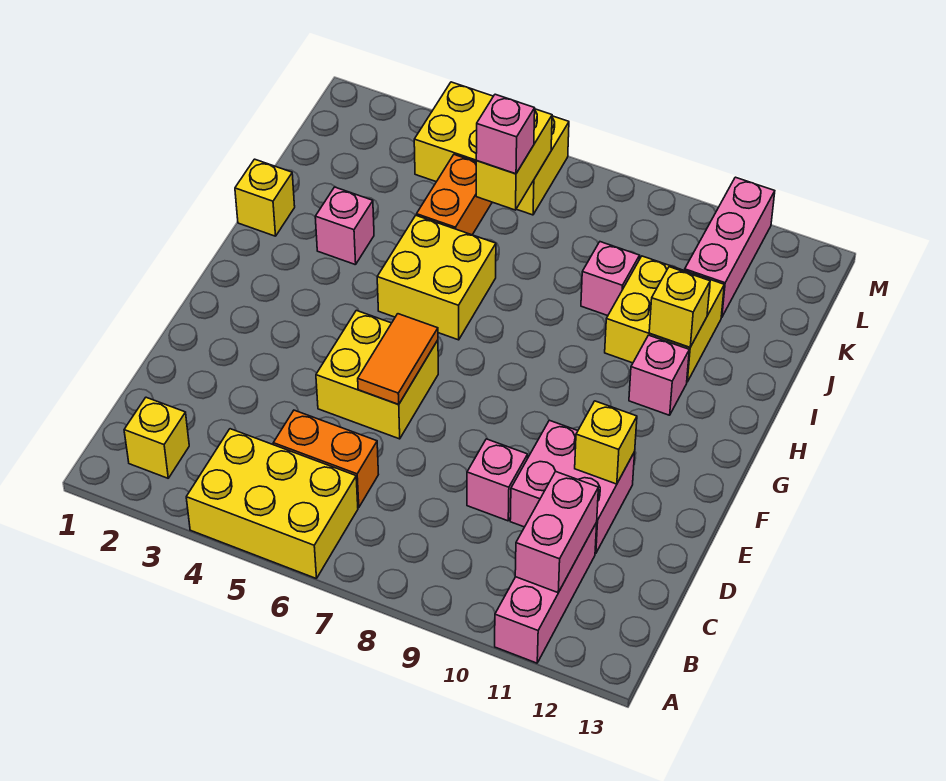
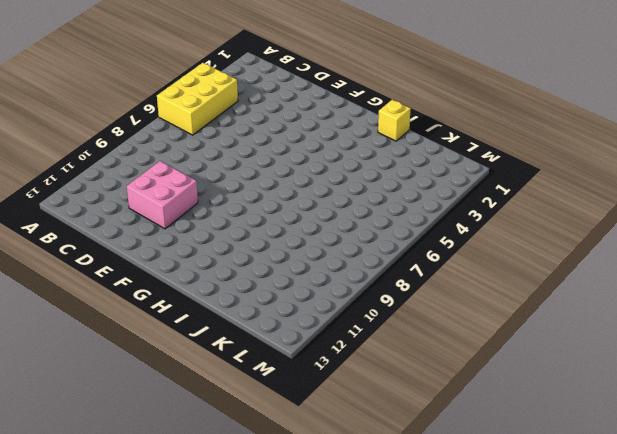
none -> pink 1x3 brick [495,523,597,663]
none -> yellow 1x1 brick [124,397,189,478]
none -> orange 1x2 brick [273,410,378,508]

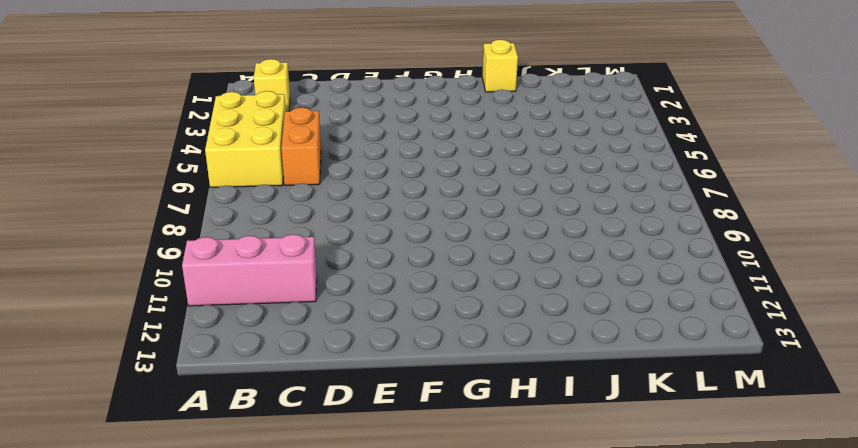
none -> pink 1x1 brick [467,439,528,521]
none -> pink 2x2 brick [510,420,635,553]
none -> yellow 2x2 brick [316,310,438,439]

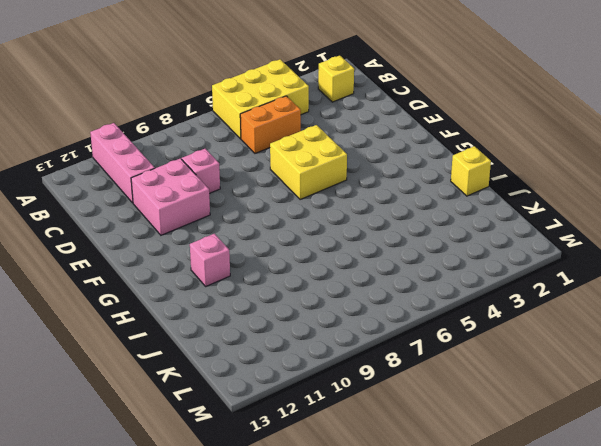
none -> yellow 2x2 brick [377,215,496,340]
none -> pink 1x1 brick [315,187,374,265]
none -> yellow 2x2 brick [605,256,724,382]

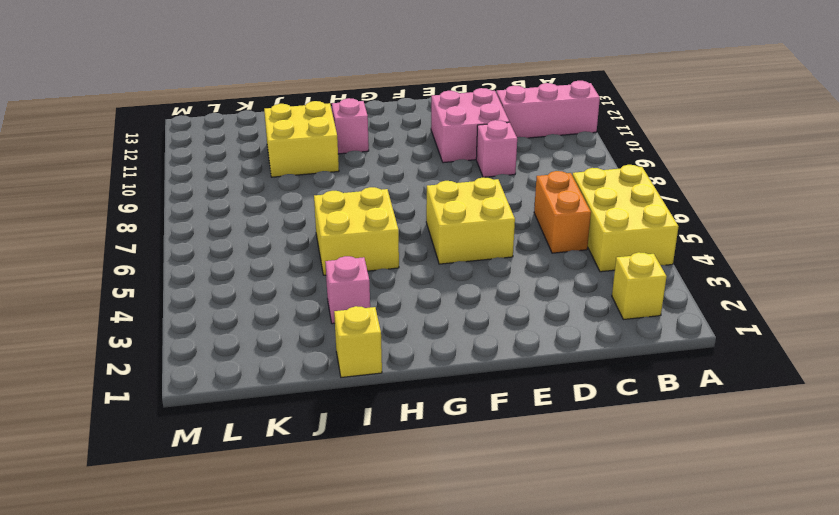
none -> orange 1x2 brick [417,155,492,235]
none -> pink 1x1 brick [581,242,640,316]
none -> pink 1x3 brick [685,177,775,317]

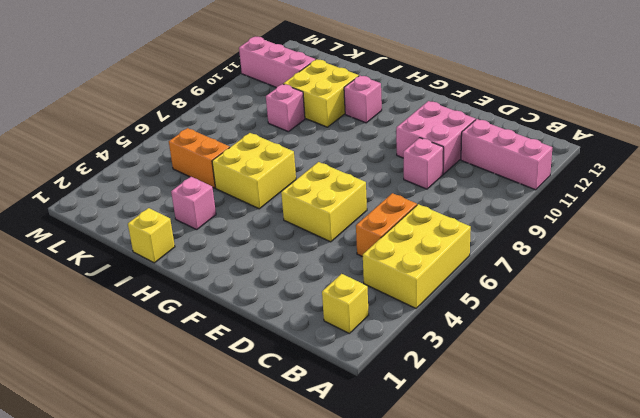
none -> yellow 2x3 brick [414,82,569,215]
none -> pink 1x2 brick [515,472,598,593]
none -> orange 1x2 tile [358,314,438,404]

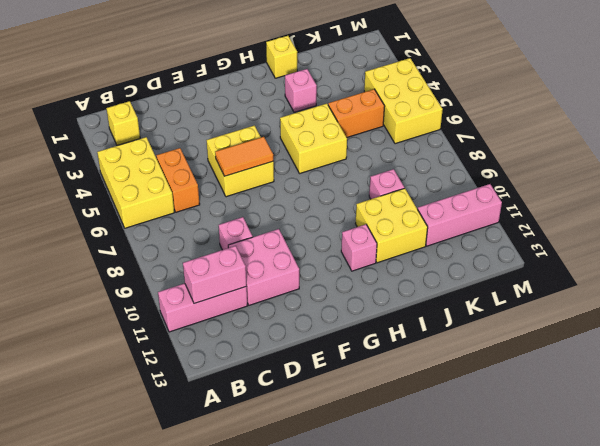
none -> yellow 1x1 brick [575,401,637,484]
none -> yellow 1x1 brick [649,267,710,347]
none -> yellow 1x2 brick [476,109,552,210]

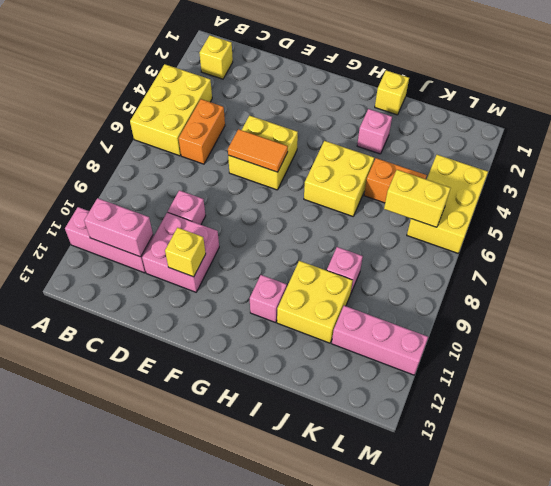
none -> yellow 1x1 brick [649,267,710,347]
none -> pink 1x1 brick [476,94,535,174]

